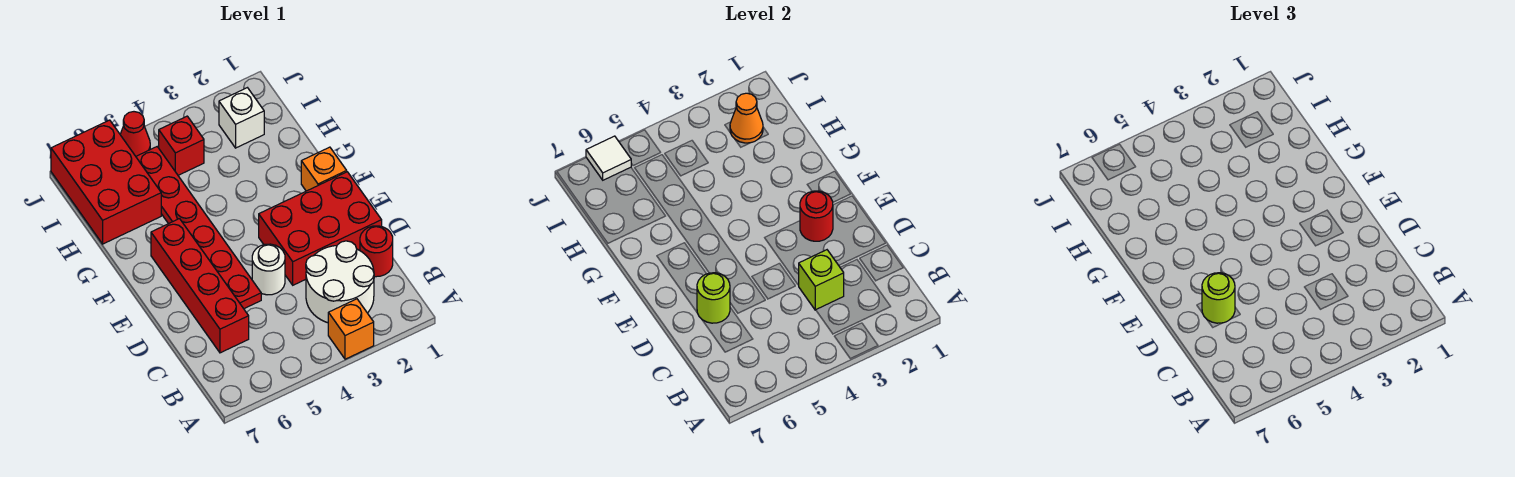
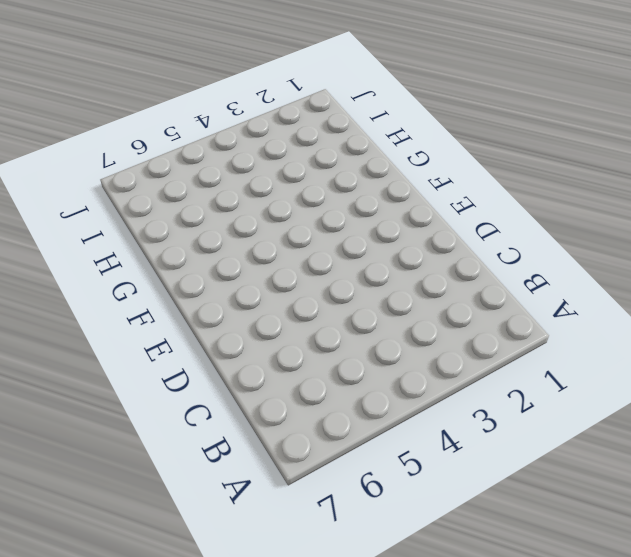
none -> orange 1x1 brick [328,299,374,359]
none -> white 2x2 round brick [306,241,374,323]
none -> red 1x1 round brick [360,226,393,277]

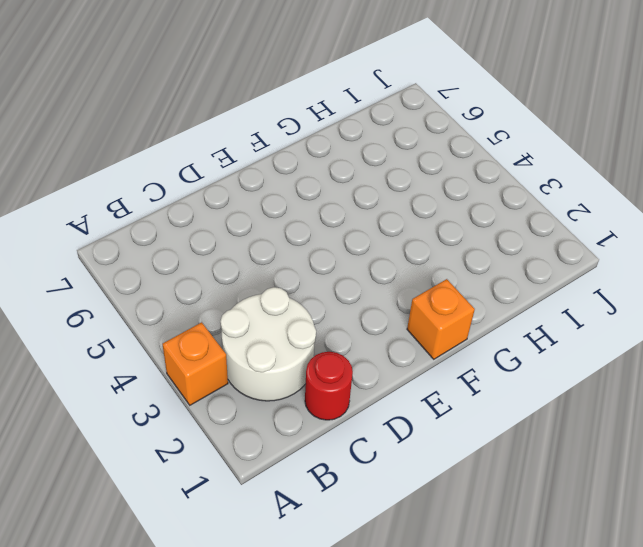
none -> red 1x4 brick [151,219,249,353]
none -> red 2x3 brick [259,172,382,285]
none -> white 1x1 round brick [252,244,285,295]

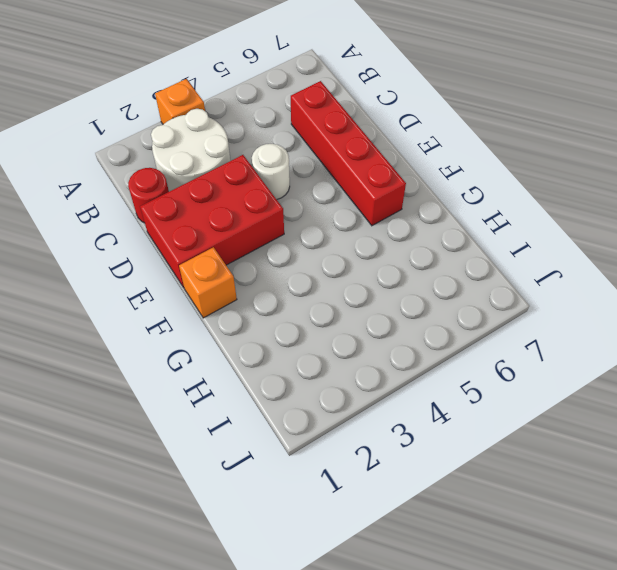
none -> red 1x6 plate [136,147,261,309]
none -> red 2x3 brick [51,120,161,244]
none -> white 1x1 brick [219,88,264,148]

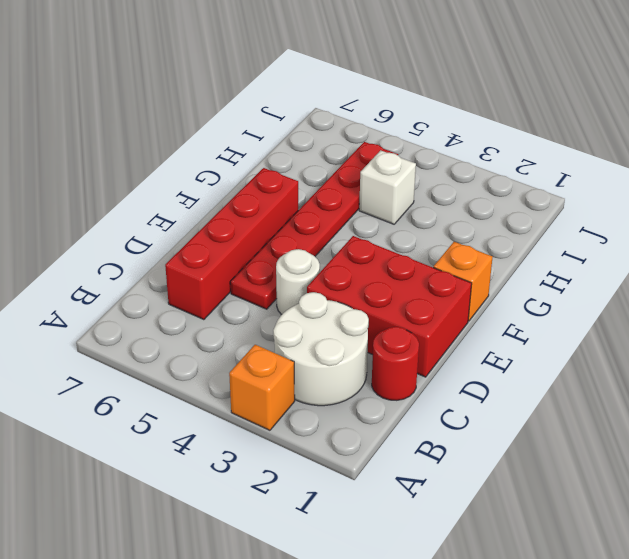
white 1x1 brick [359,150,416,224] -> white 1x1 brick moved to [219,88,264,148]
none -> red 2x3 brick [51,120,161,244]
none -> red 1x1 brick [159,116,204,175]
none -> red 1x1 cone [120,112,150,156]

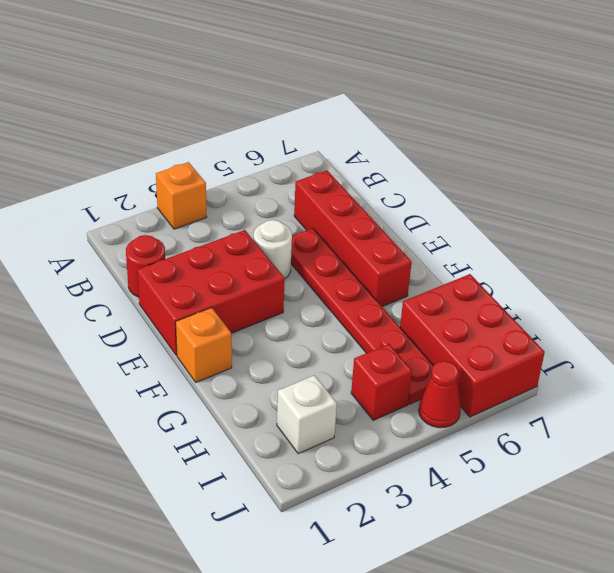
none -> white 2x2 round brick [306,241,374,323]
none -> lime 1x1 brick [799,250,844,310]
none -> lime 1x1 round brick [697,273,730,323]

